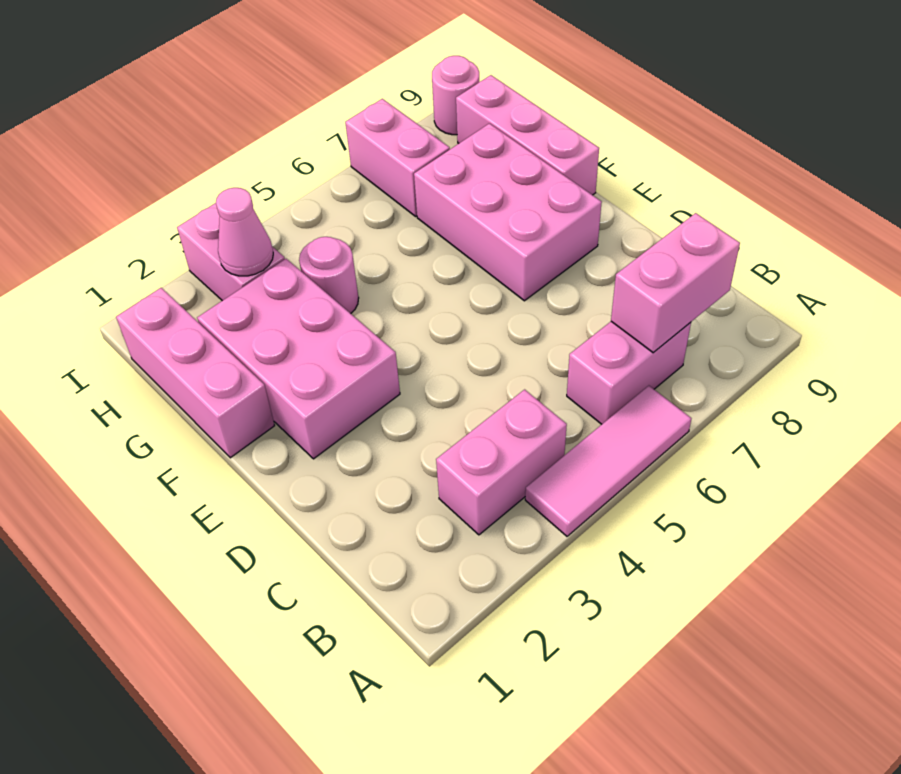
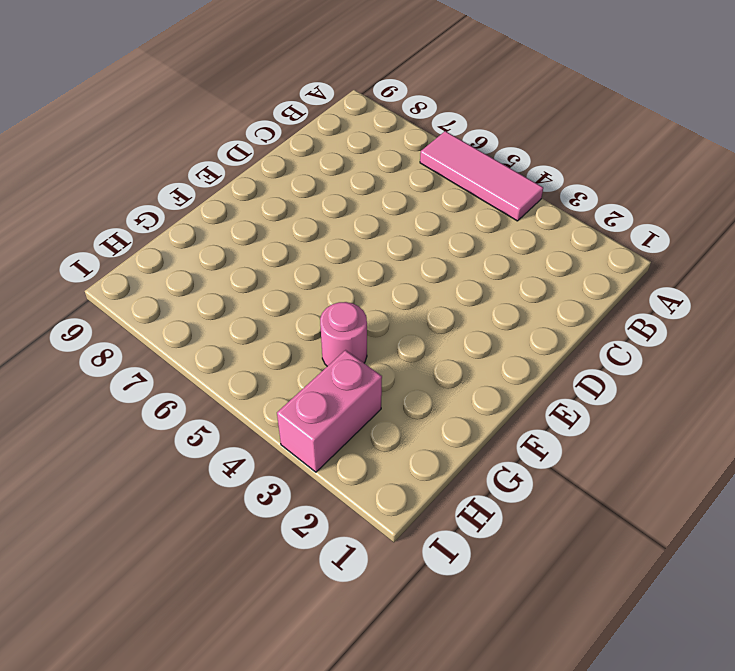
none -> pink 1x2 brick [436,390,567,535]
none -> pink 1x2 brick [567,322,691,424]
none -> pink 2x3 brick [197,259,400,459]

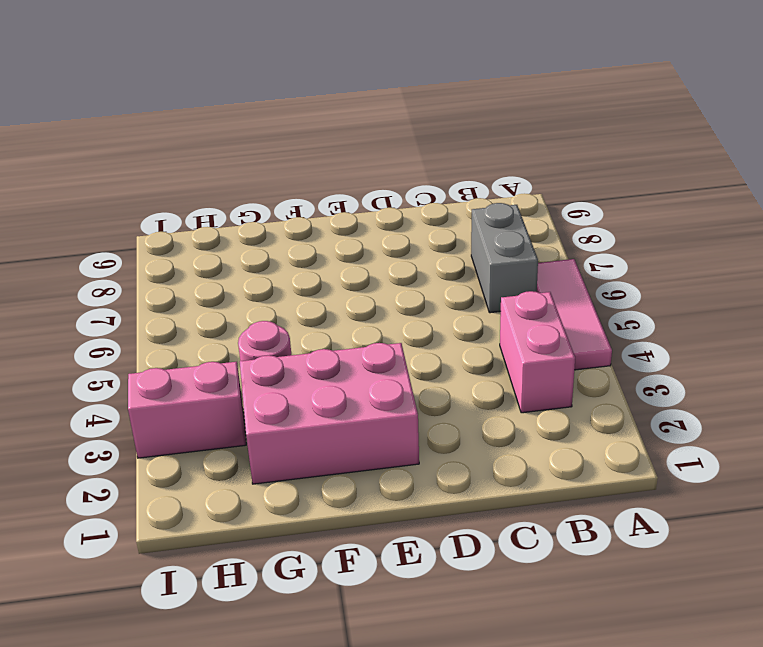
grey 1x2 brick [471,203,538,313] -> pink 1x2 brick [567,322,691,424]
none -> pink 2x3 brick [414,123,602,301]
none -> pink 1x3 brick [116,288,275,458]
none -> pink 1x3 brick [456,75,599,195]

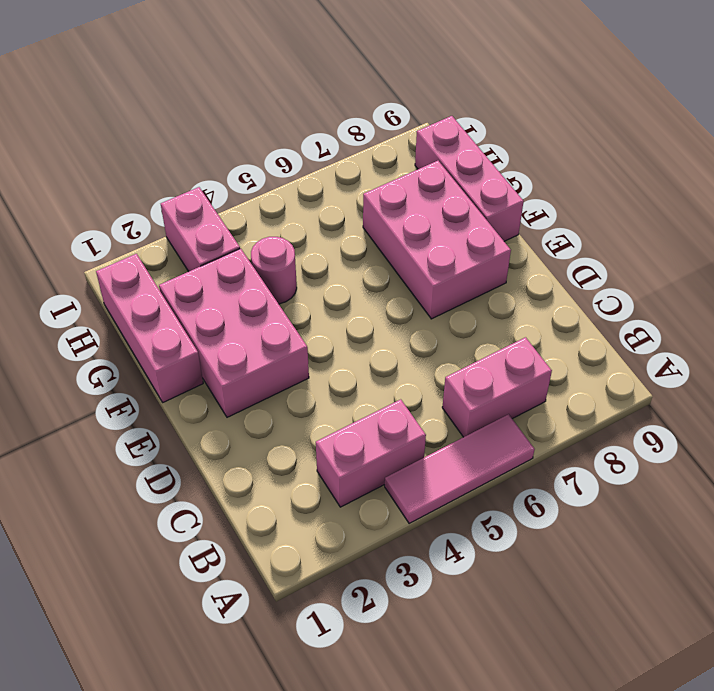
none -> pink 1x2 brick [345,99,450,216]
none -> pink 1x1 round brick [432,56,479,135]
none -> pink 1x2 brick [611,213,740,353]

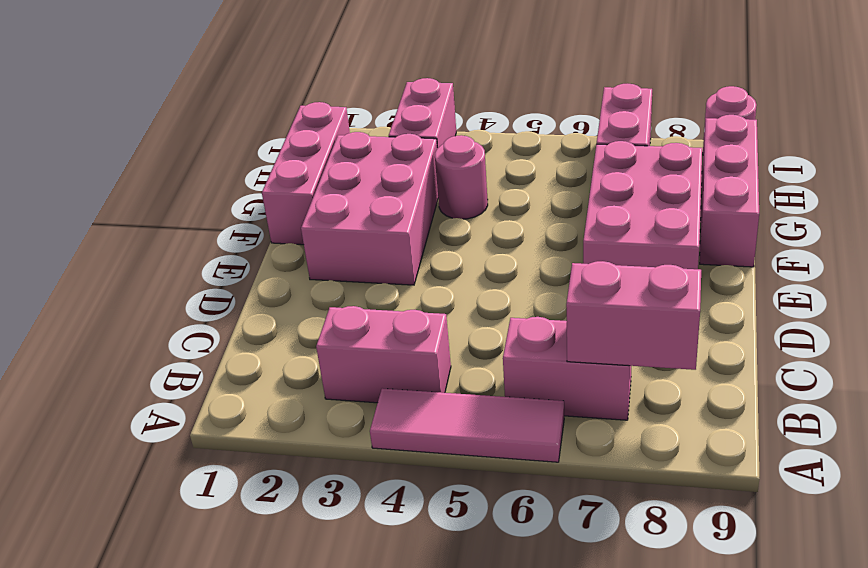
none -> pink 1x1 cone [216,188,273,276]

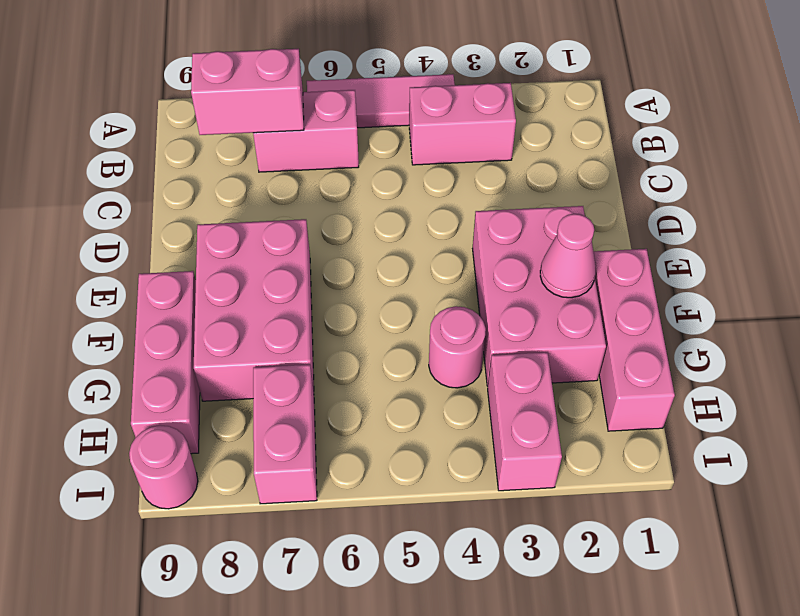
pink 1x1 cone [540,214,596,298] -> pink 1x1 cone moved to [216,188,273,276]

